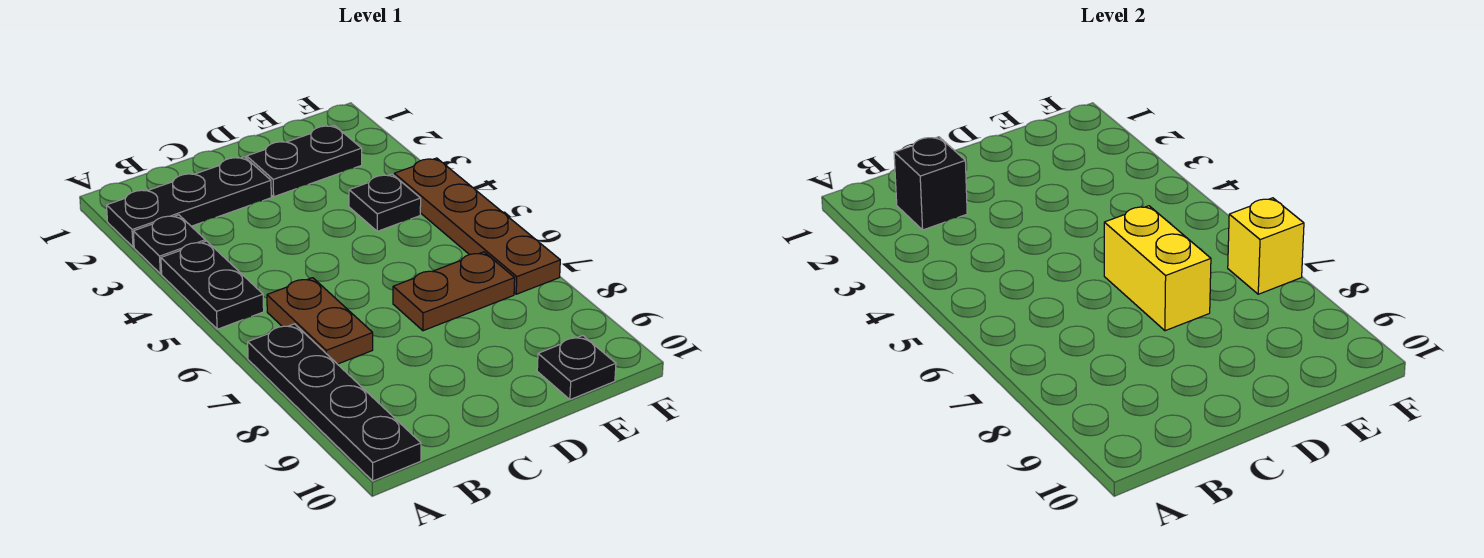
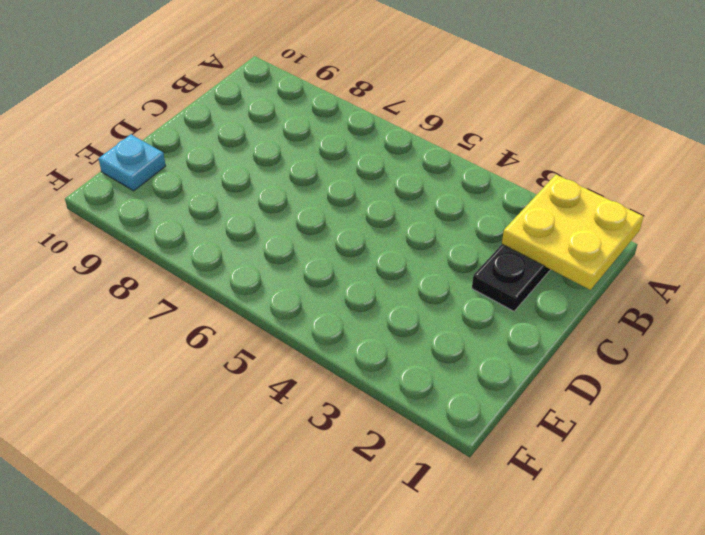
yellow 2x2 plate [502,175,643,290] -> black 1x1 brick [894,137,967,230]
cyan 1x1 plate [99,135,166,191] -> black 1x1 plate [537,336,616,400]
none -> black 1x1 plate [133,215,205,274]
none -> black 1x2 plate [161,241,264,329]
none -> black 1x4 plate [248,324,421,481]

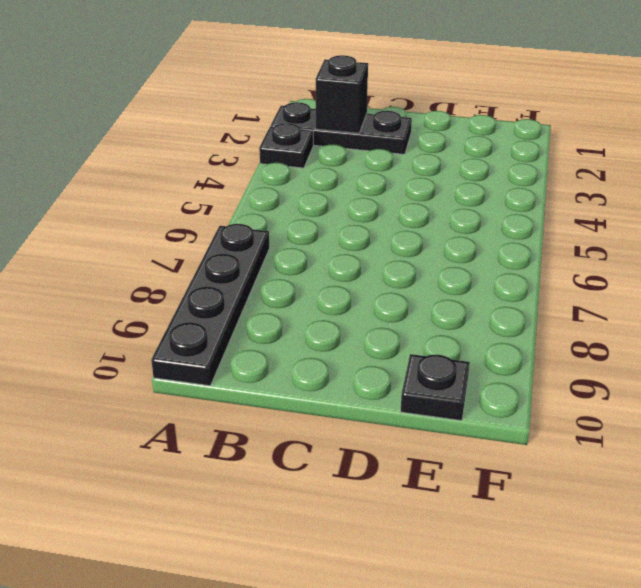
none -> black 1x2 plate [161,241,264,329]
none -> brown 1x2 plate [267,278,373,364]
none -> black 1x2 plate [247,125,362,197]

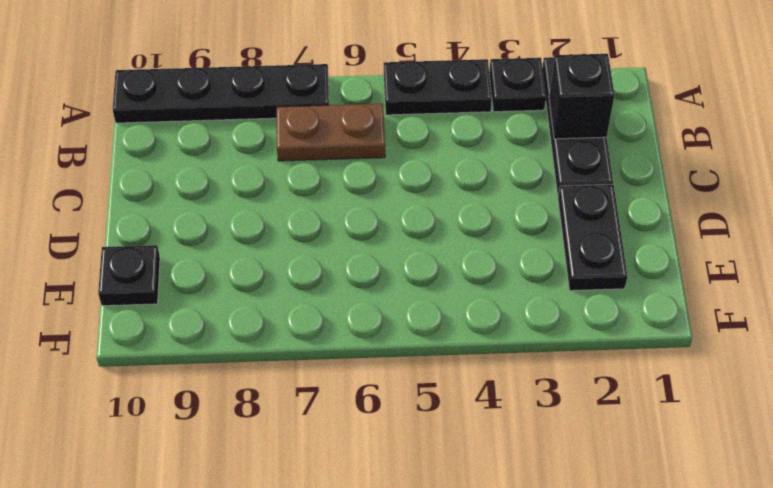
none -> brown 1x2 plate [393,252,515,331]
none -> black 1x1 plate [349,174,421,231]
none -> brown 1x4 plate [394,158,560,294]

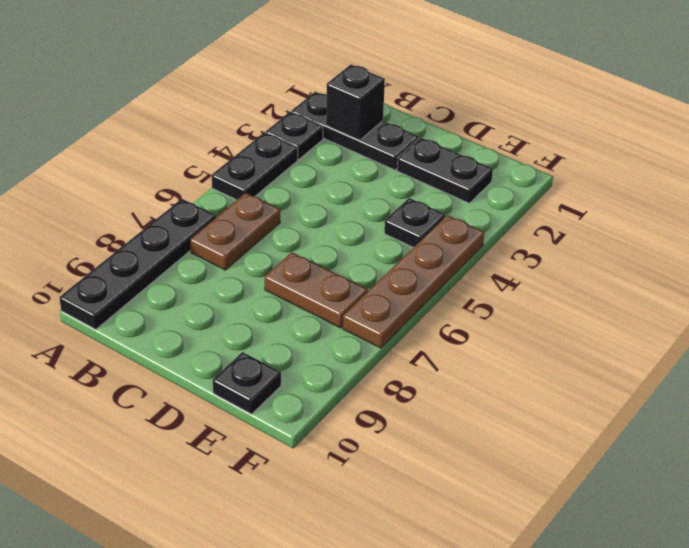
none -> yellow 1x2 brick [1104,206,1211,331]
none -> yellow 1x1 brick [1228,198,1304,294]

